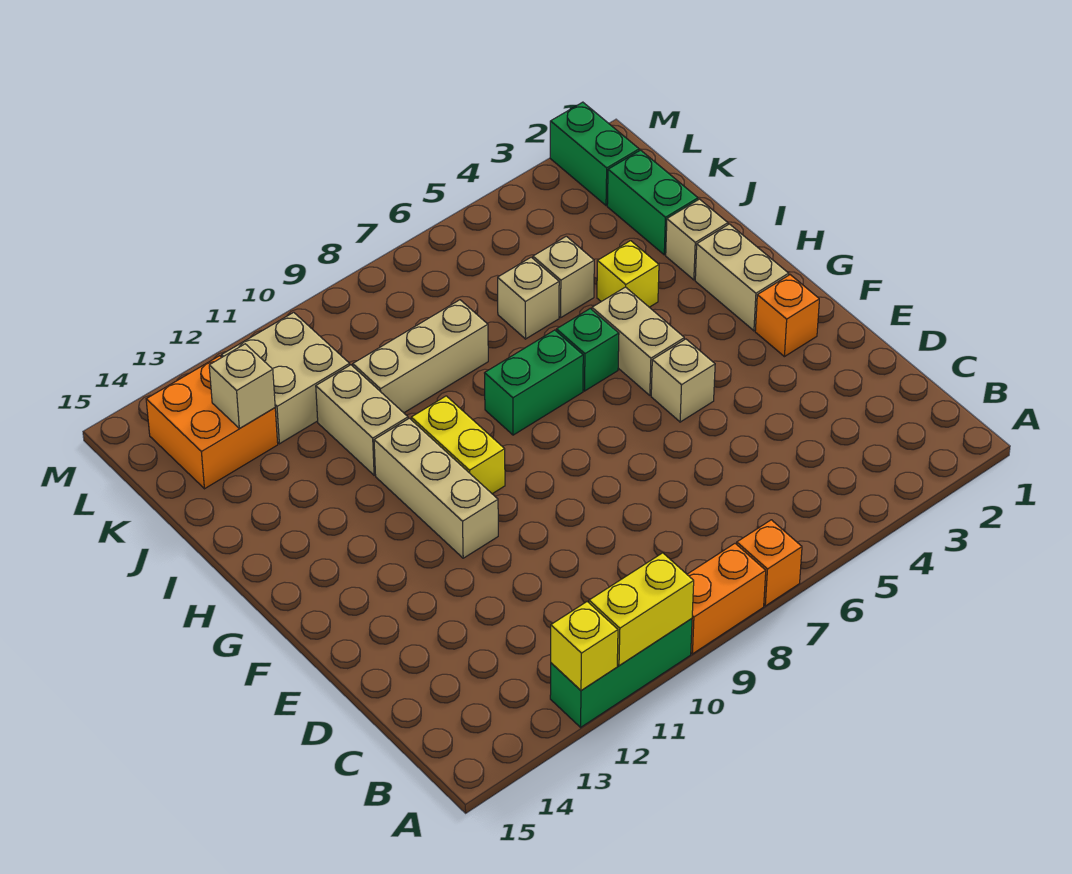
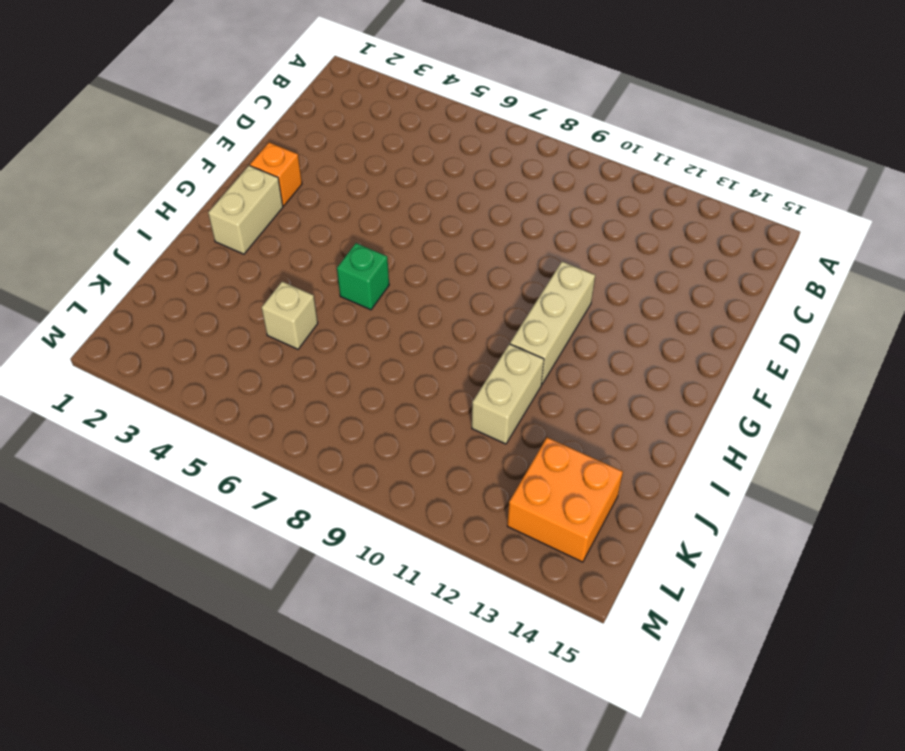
none -> orange 1x1 brick [737,520,802,606]
none -> orange 1x2 brick [687,544,766,654]
none -> green 1x3 brick [550,618,692,727]

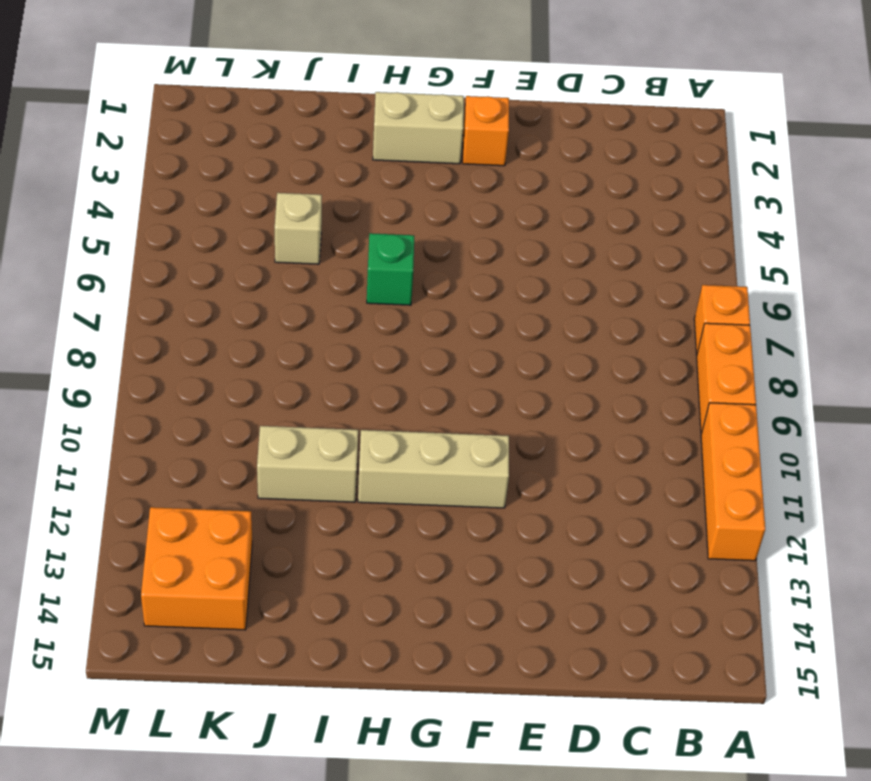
orange 1x3 brick [701,403,765,561] -> green 1x3 brick [550,618,692,727]
none -> tan 1x1 brick [651,339,715,422]
none -> tan 1x2 brick [592,287,684,395]
none -> yellow 1x2 brick [411,396,505,494]

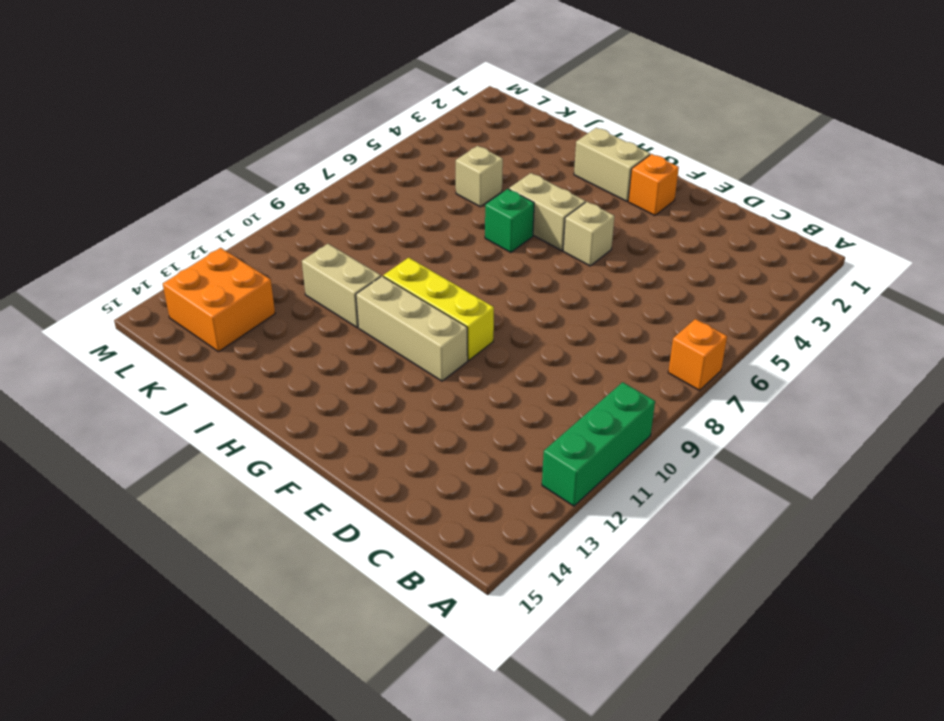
yellow 1x3 brick [383,258,494,360] -> yellow 1x2 brick [411,396,505,494]
none -> orange 1x2 brick [687,544,766,654]
none -> green 1x2 brick [485,330,583,435]
none -> tan 1x1 brick [666,199,728,280]

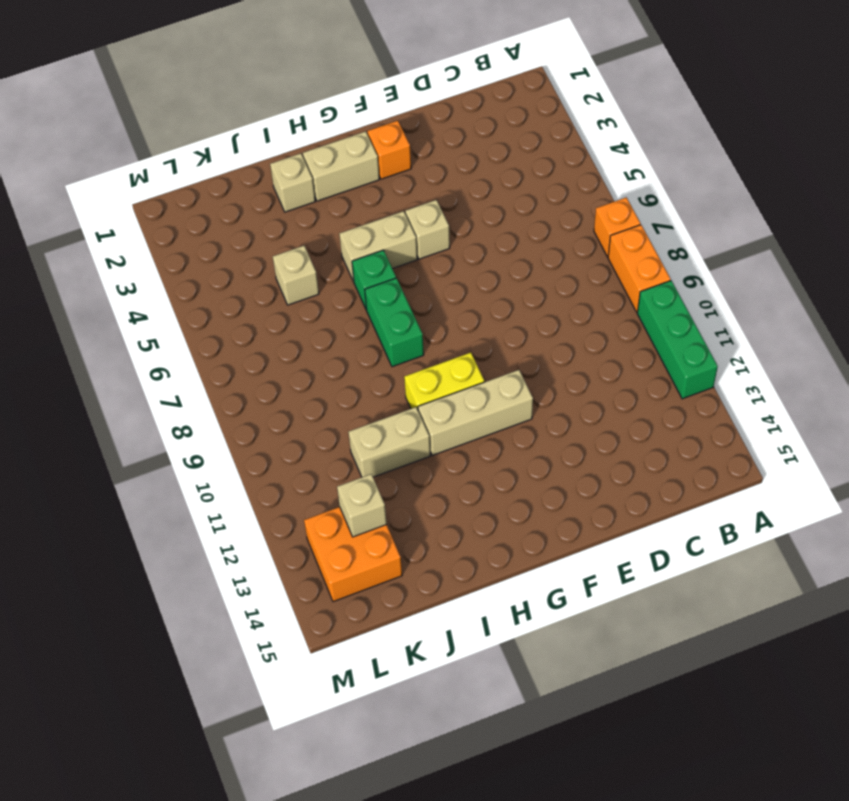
none -> yellow 1x1 brick [597,241,659,307]
none -> green 1x2 brick [607,150,698,255]
none -> tan 1x1 brick [498,257,559,339]

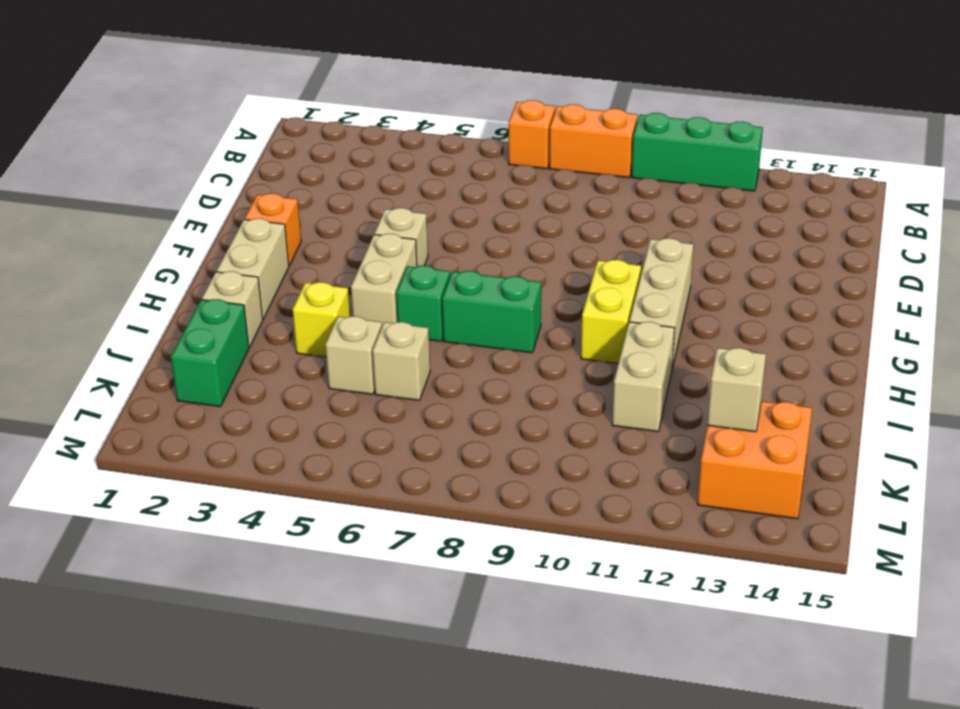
none -> tan 1x3 brick [353,300,488,413]
none -> tan 2x2 brick [222,312,350,444]
none -> green 1x2 brick [550,102,639,206]

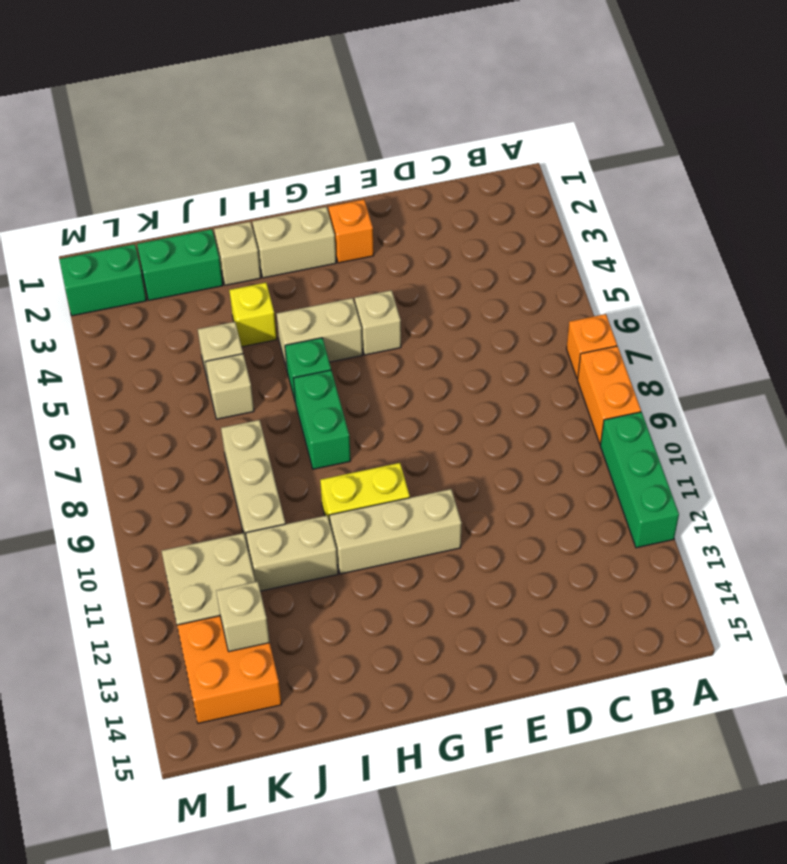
none -> yellow 1x2 brick [589,553,694,666]
none -> yellow 1x1 brick [551,602,618,690]

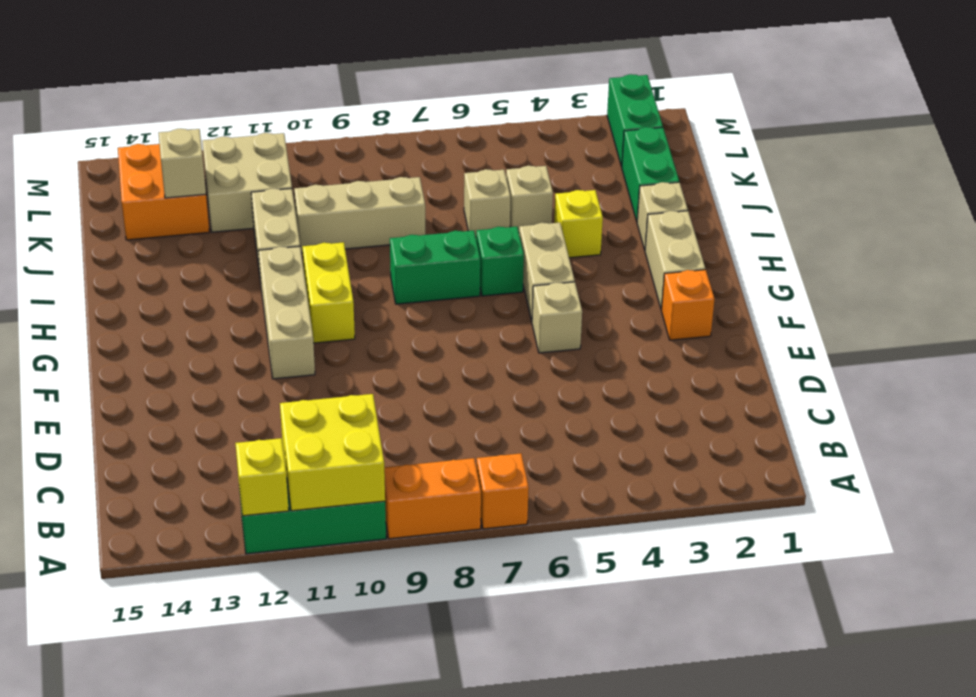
yellow 2x2 brick [280,394,385,511] -> yellow 1x2 brick [589,553,694,666]

